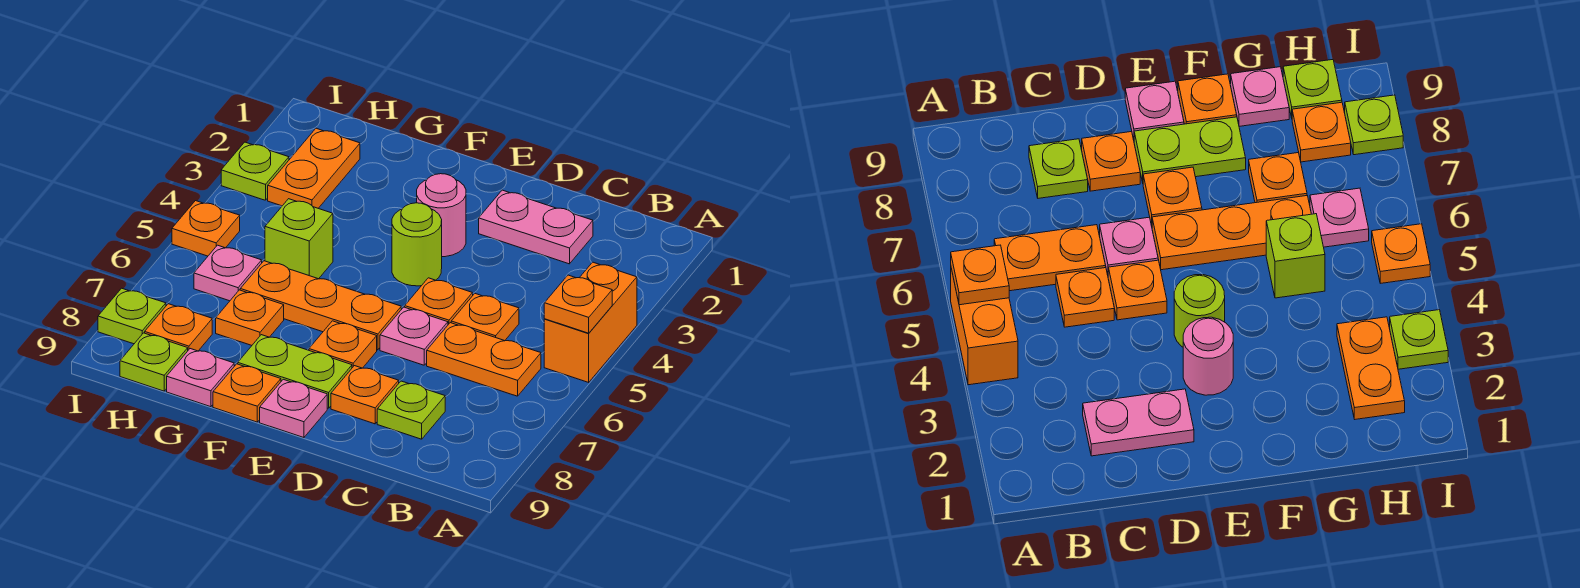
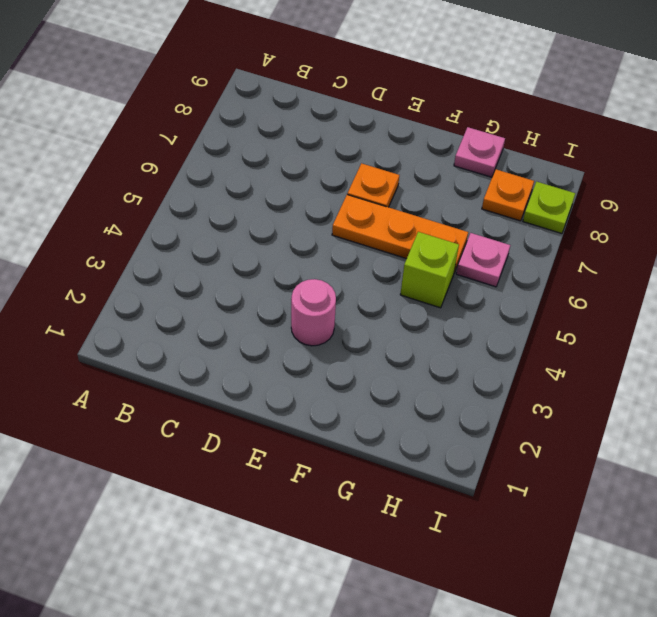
none -> orange 1x2 brick [544,262,637,382]
none -> orange 1x2 plate [427,323,541,396]
none -> pink 1x2 plate [479,190,593,264]

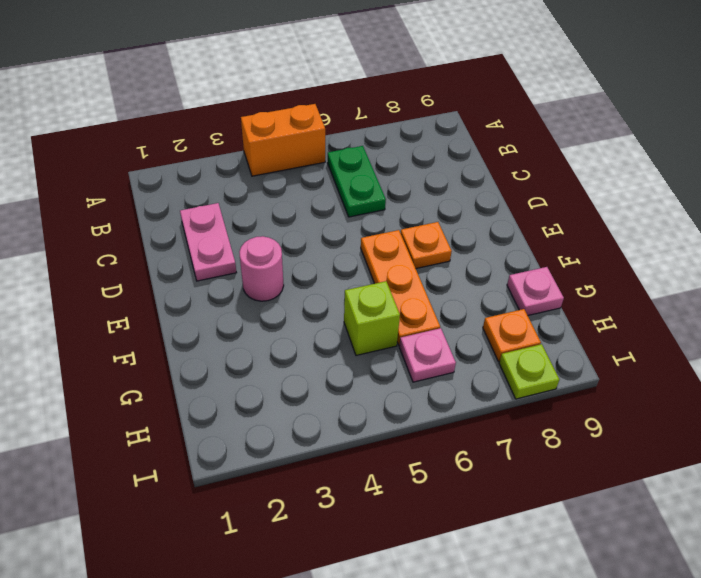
green 1x2 plate [328,146,386,217] -> orange 1x2 plate [427,323,541,396]
none -> orange 1x1 plate [451,294,519,341]
none -> lime 1x1 plate [377,381,445,439]
none -> orange 1x1 plate [405,278,473,324]

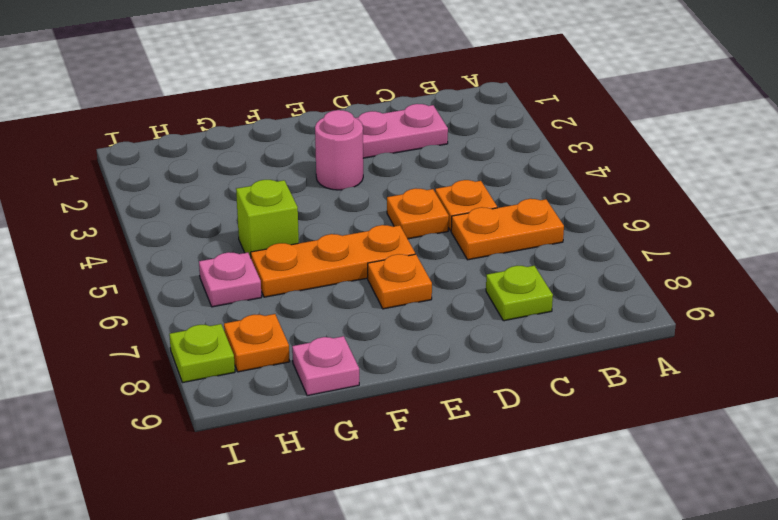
none -> orange 1x2 brick [544,262,637,382]
none -> pink 1x1 plate [380,307,448,365]
none -> orange 1x1 plate [331,366,399,424]

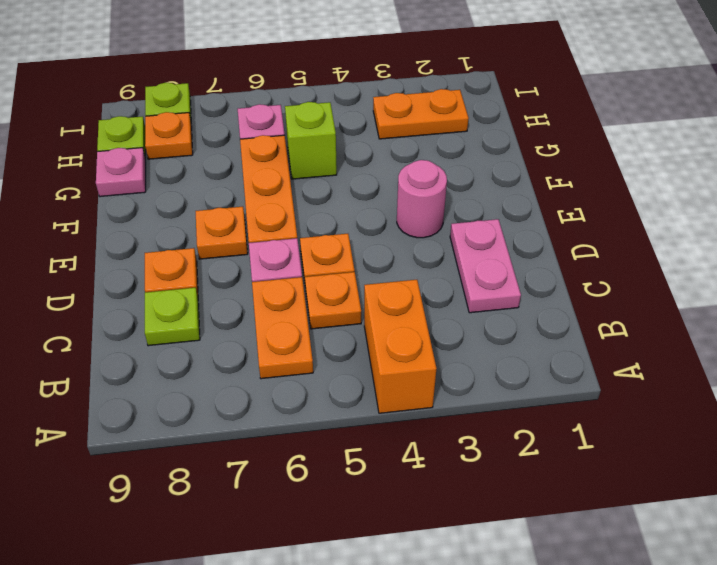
orange 1x2 brick [364,280,437,413] -> orange 1x2 brick turned to [544,262,637,382]
none -> lime 1x1 round brick [392,203,442,286]
none -> lime 1x2 plate [238,335,352,408]
none -> pink 1x1 plate [260,379,327,438]

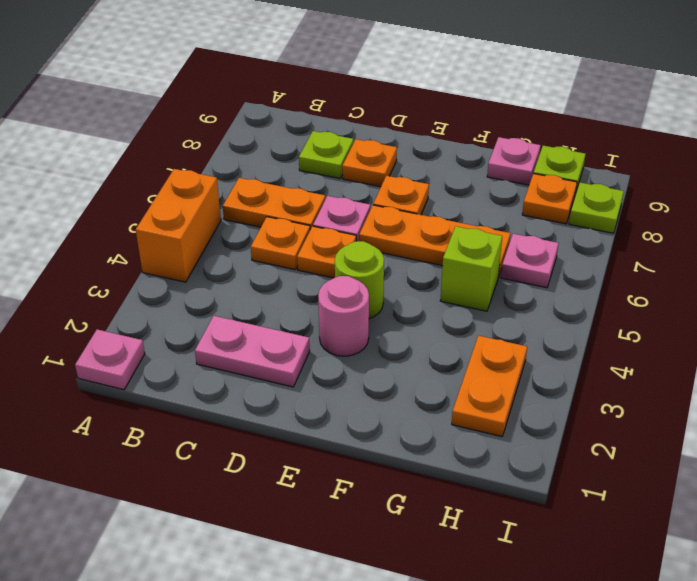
pink 1x1 plate [75,329,145,390] -> pink 1x1 plate moved to [260,379,327,438]
none -> lime 1x2 plate [238,335,352,408]
none -> orange 1x1 plate [213,364,281,422]
none -> orange 1x1 plate [216,290,284,345]

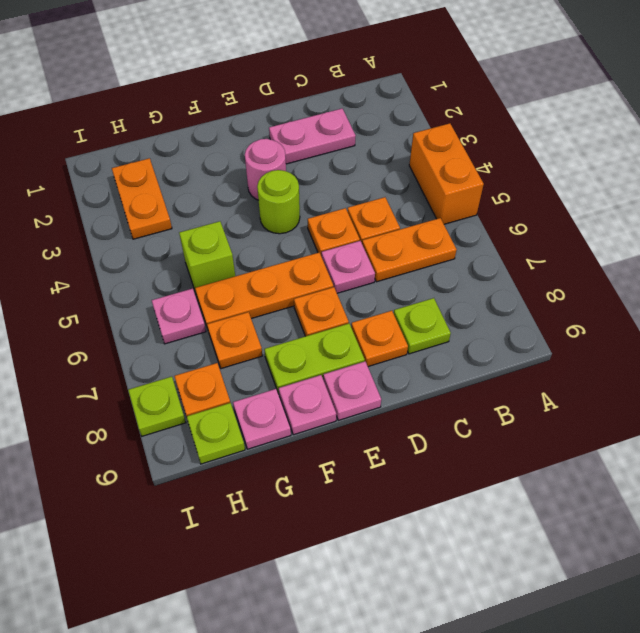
pink 1x1 plate [279,375,336,435] -> orange 1x1 plate [213,364,281,422]
none -> lime 1x1 plate [221,142,289,200]
none -> orange 1x1 plate [172,201,240,256]
none -> orange 1x1 plate [544,275,612,333]

